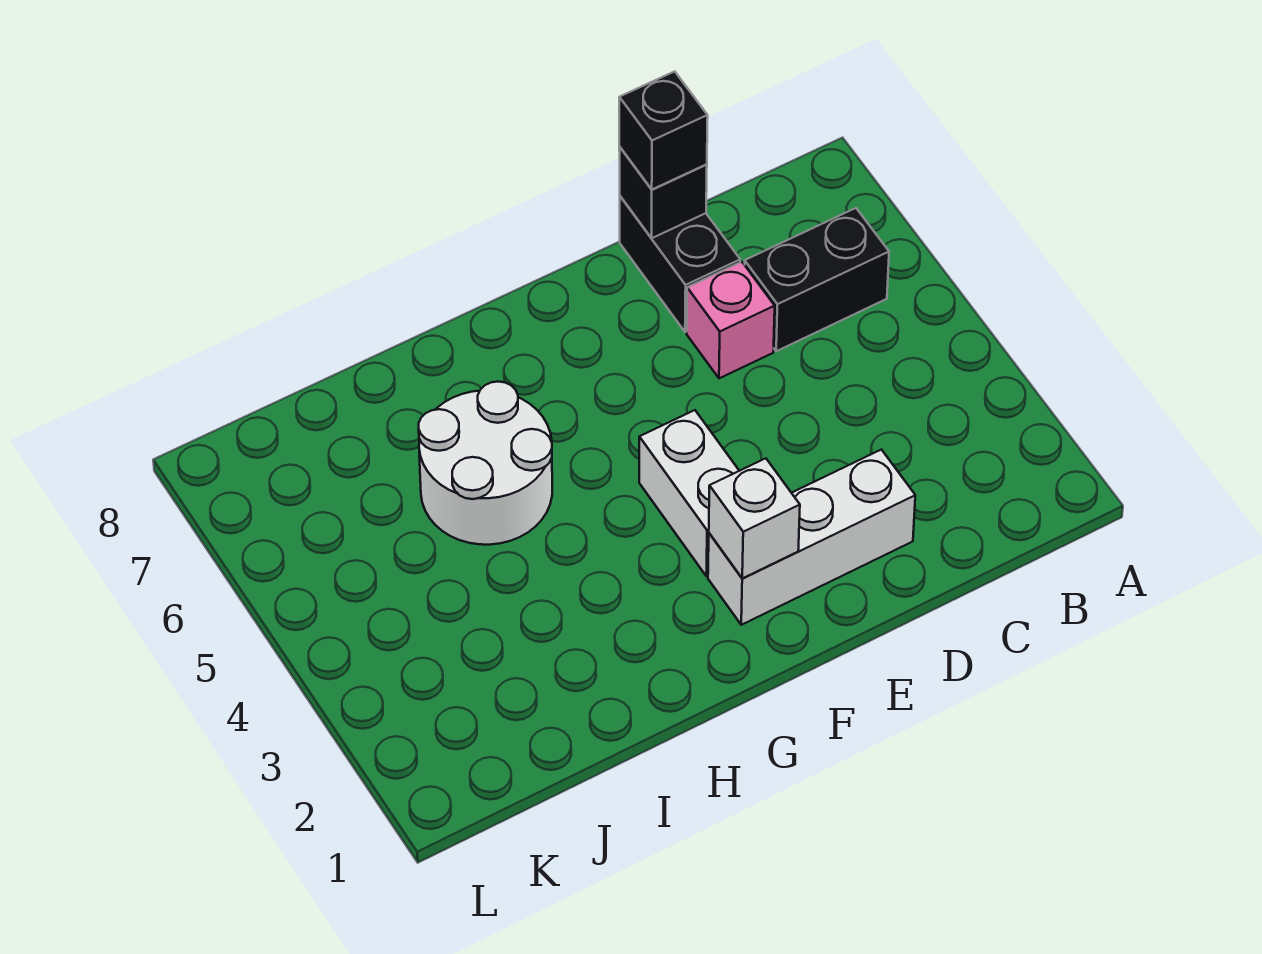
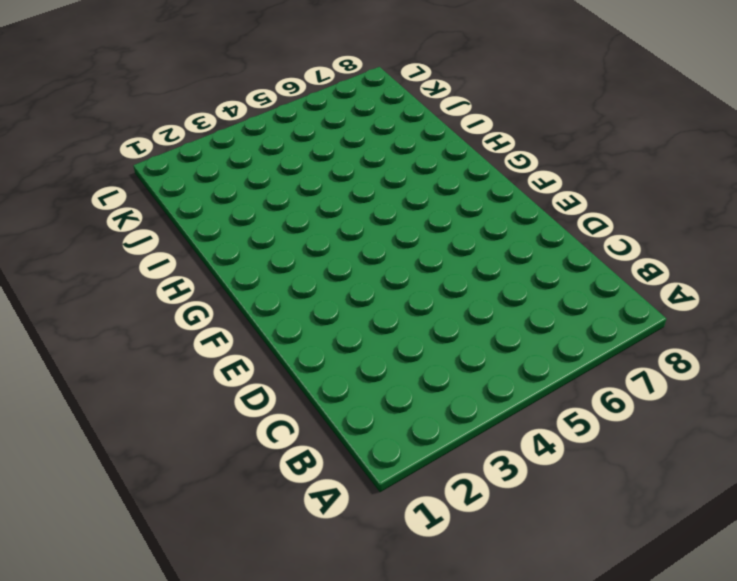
none -> black 1x2 brick [745,208,889,351]
none -> white 1x3 brick [708,450,915,625]

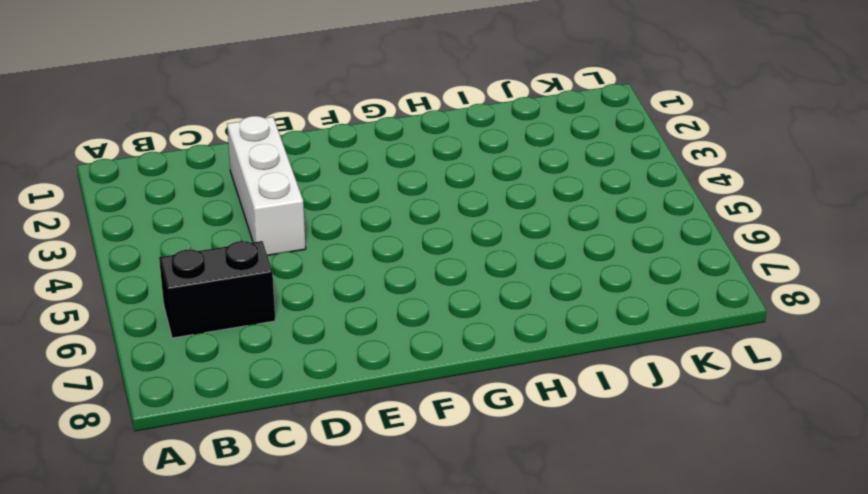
white 1x3 brick [227,116,306,256] -> white 1x3 brick turned to [708,450,915,625]
none -> pink 1x1 brick [687,262,775,378]
none -> black 1x2 brick [620,196,740,332]

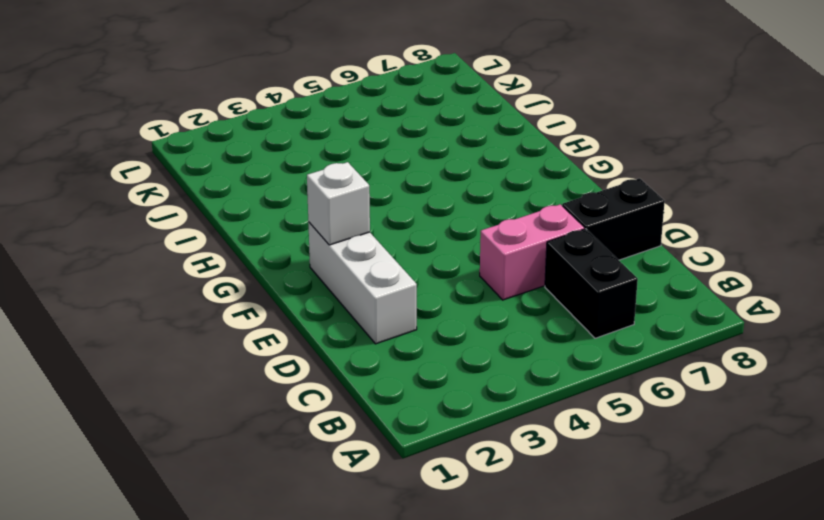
pink 1x2 brick [480,204,585,300] -> pink 1x1 brick [687,262,775,378]
none -> white 1x2 brick [639,410,739,576]
none -> white 2x2 round brick [419,382,552,545]

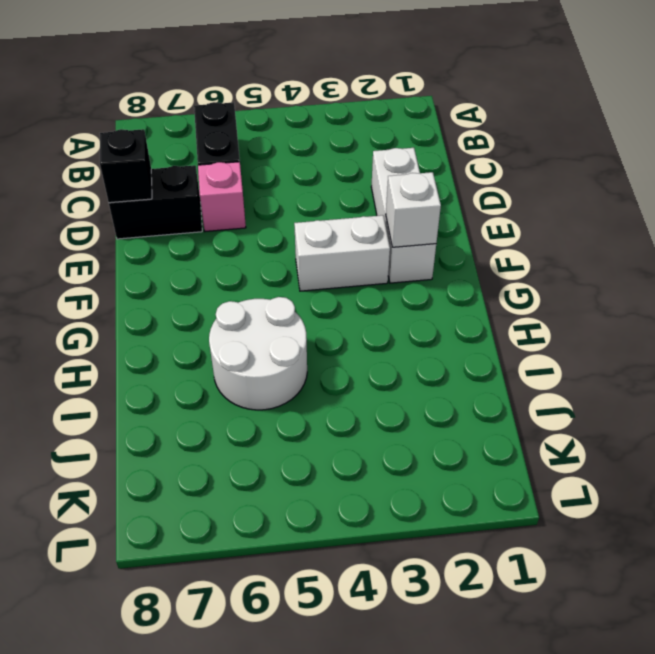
none -> black 1x1 brick [619,71,708,189]

